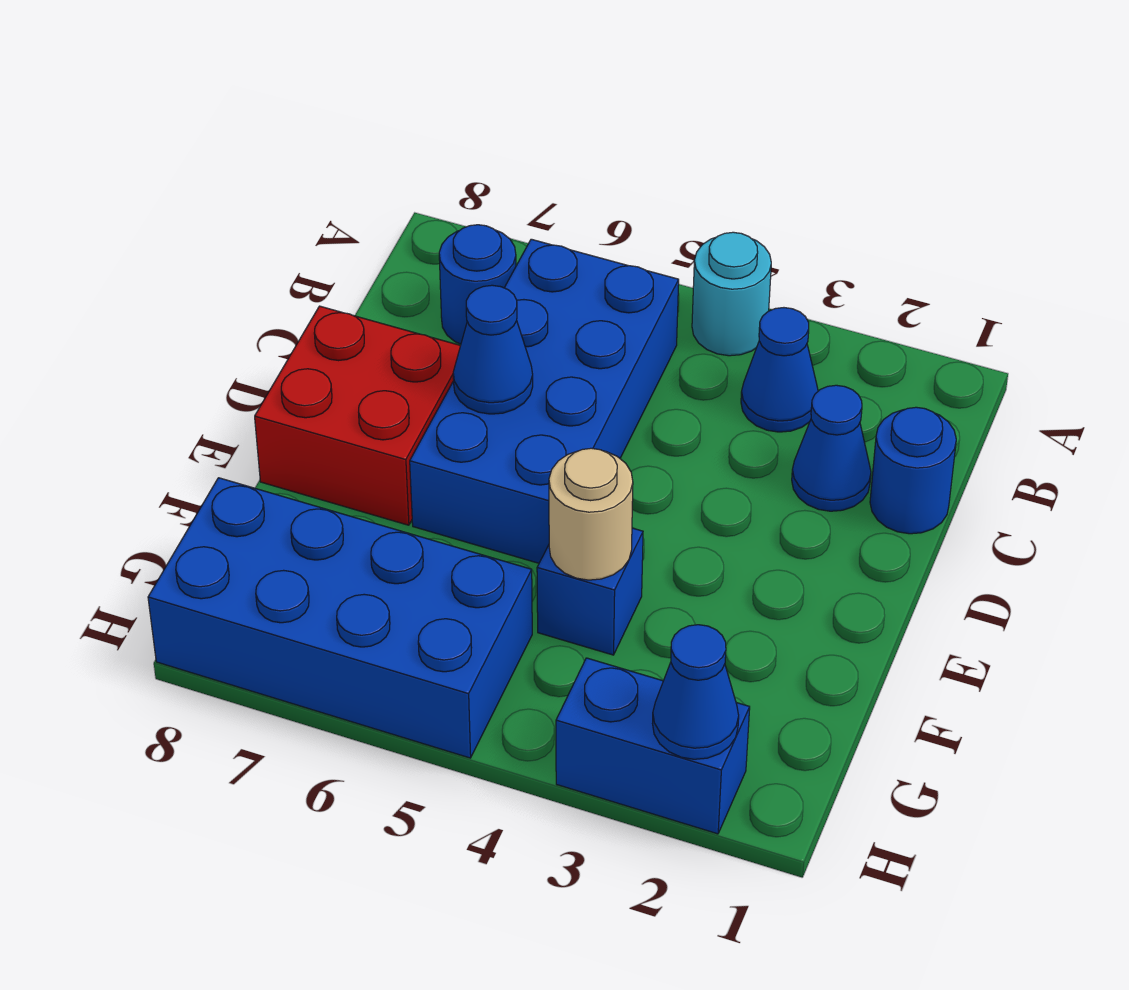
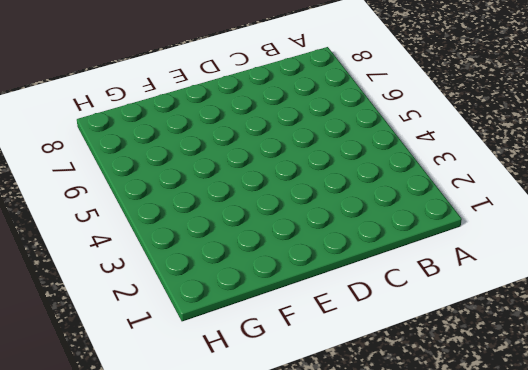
none -> cyan 1x1 round brick [692,232,771,356]
none -> blue 1x1 cone [741,308,818,432]
none -> blue 2x4 brick [410,239,679,563]

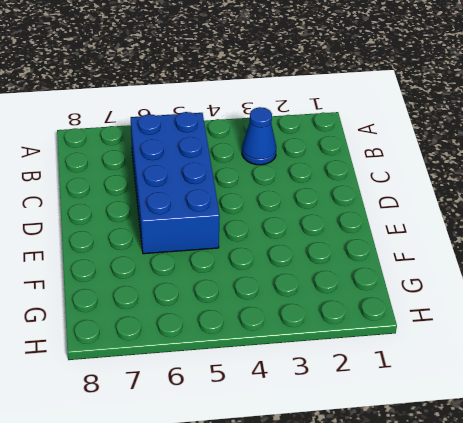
none -> cyan 1x1 round brick [692,232,771,356]
none -> blue 1x1 round brick [439,225,516,344]
none -> blue 1x1 round brick [870,407,956,534]

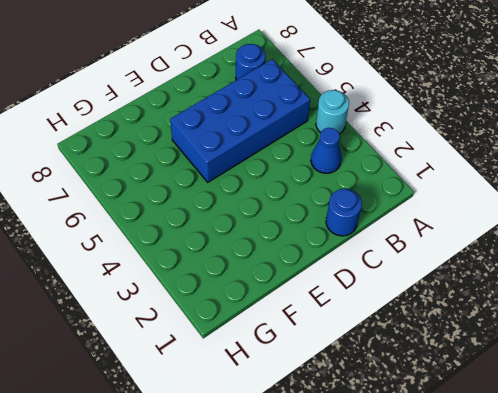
none -> blue 1x1 cone [792,385,871,511]
none -> red 2x2 brick [255,306,461,525]
none -> blue 1x1 brick [537,528,643,655]

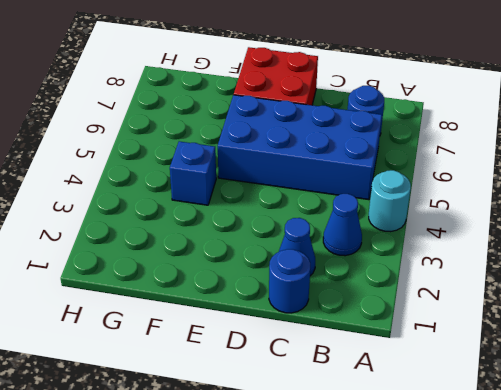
none -> blue 2x4 brick [148,478,532,758]
none -> blue 1x2 brick [556,658,750,834]
none -> blue 1x1 cone [453,285,533,414]

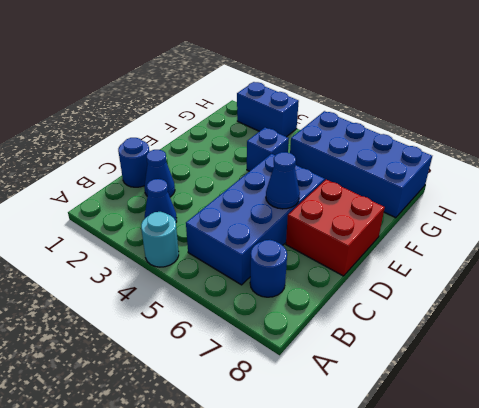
none -> tan 1x1 round brick [549,448,633,580]
none -> blue 1x1 cone [653,625,739,759]

